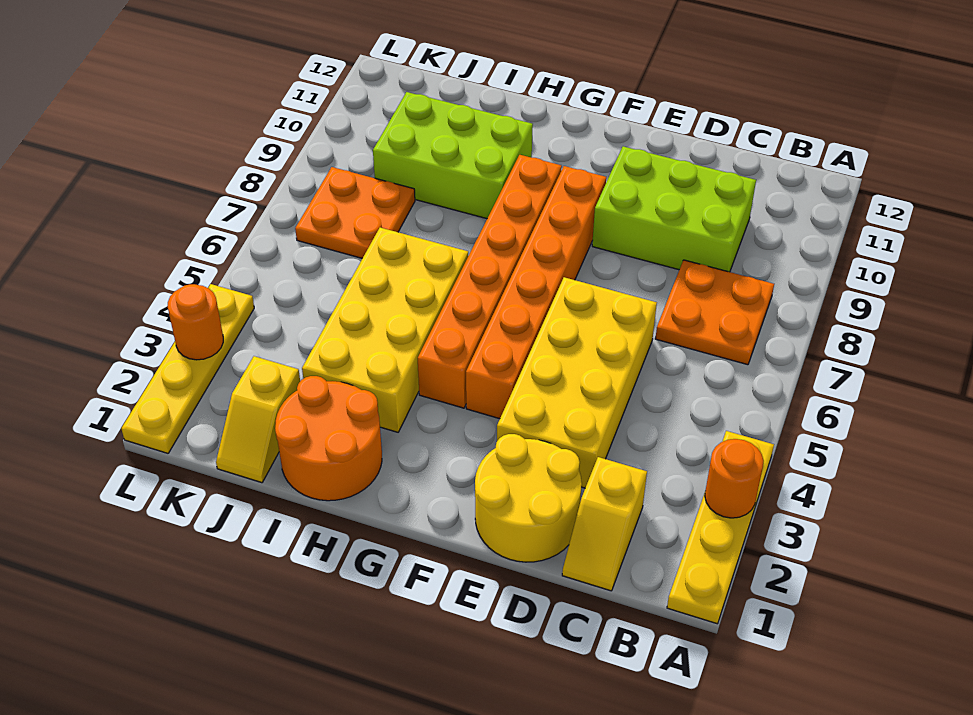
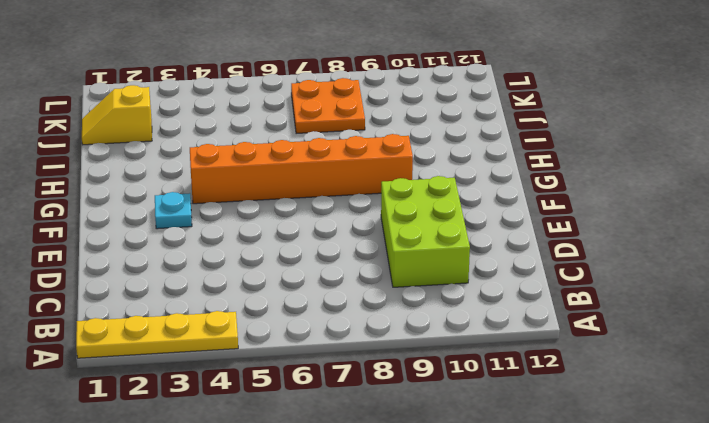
cyan 1x1 plate [155,192,192,229] -> none
none -> orange 2x2 plate [655,260,774,365]
none -> yellow 1x2 slope [562,457,647,591]
none -> yellow 2x2 round brick [475,434,582,562]

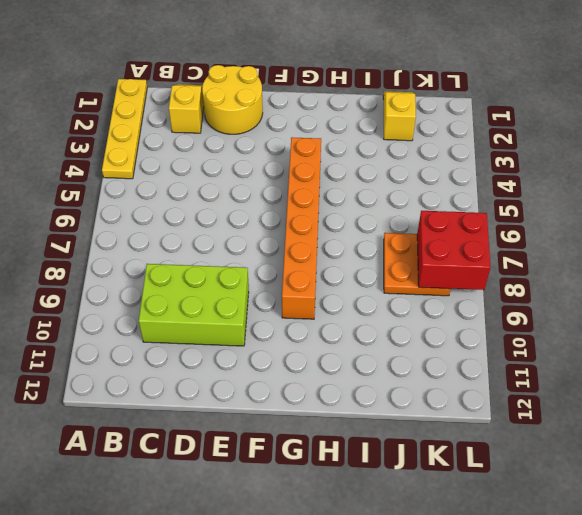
red 2x2 brick [417,211,491,290] -> none
none -> orange 2x2 plate [655,260,774,365]
none -> yellow 2x4 brick [497,277,657,488]
none -> orange 1x6 brick [466,166,606,419]

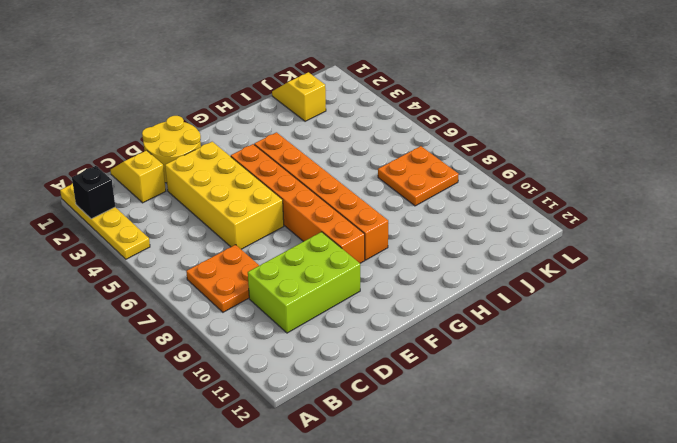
black 1x1 brick [72,166,115,219] -> none
none -> orange 2x2 round brick [275,376,382,501]
none -> yellow 2x4 brick [302,228,468,432]
none -> lime 2x3 brick [373,92,533,219]

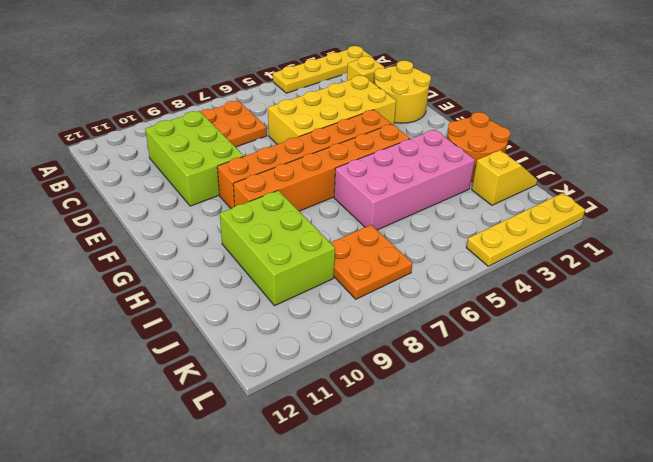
pink 2x4 brick [334,130,475,230] -> yellow 2x4 brick [302,228,468,432]
none -> orange 1x1 round brick [705,439,764,518]
none -> orange 1x1 round brick [168,284,223,360]

